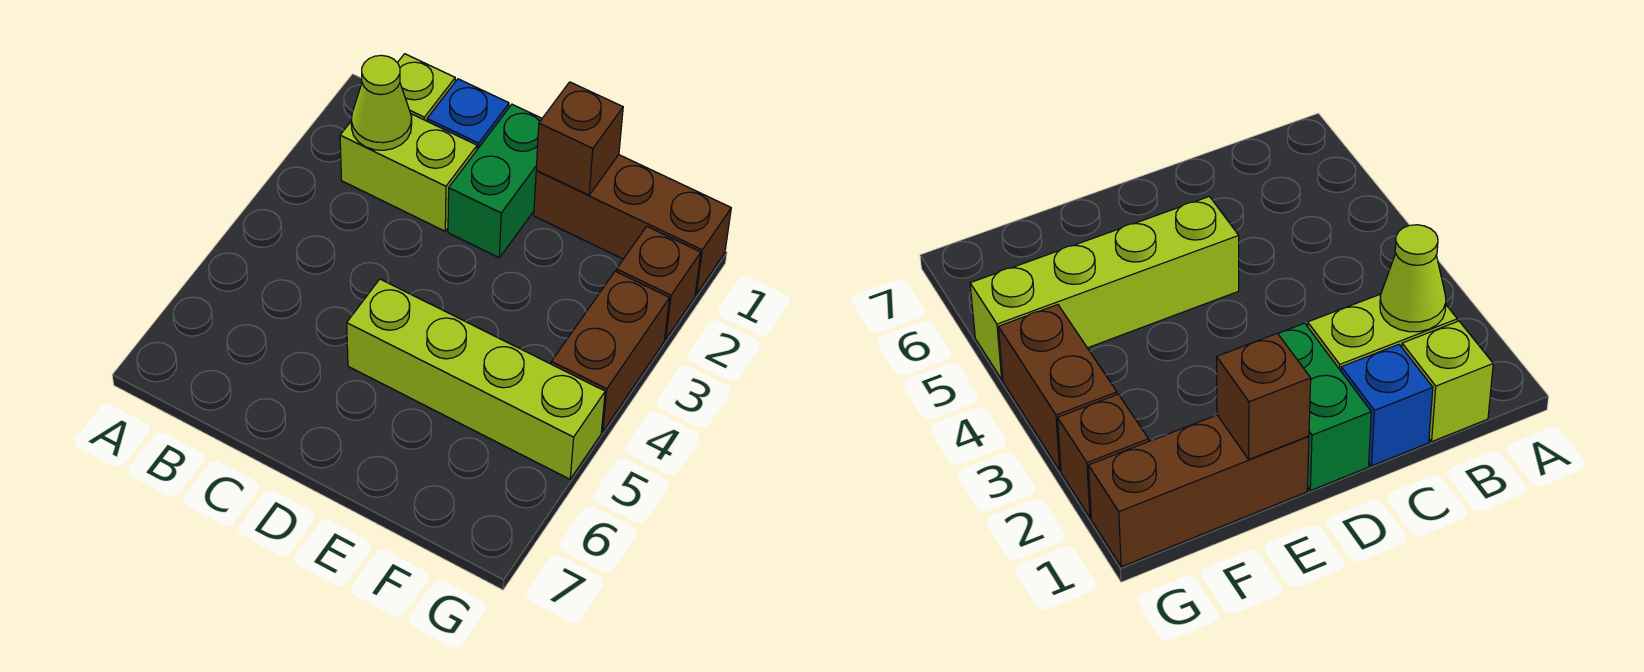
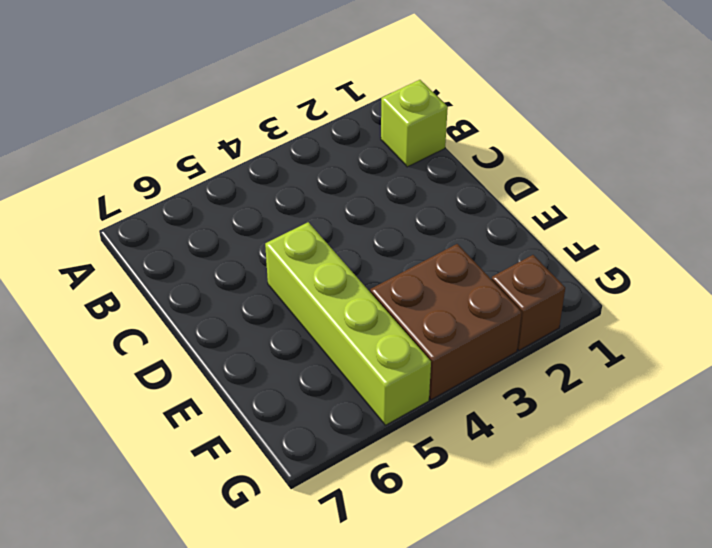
brown 2x2 brick [370,244,522,400] -> brown 1x2 brick [551,271,670,432]
none -> lime 1x2 brick [340,114,477,231]
none -> blue 1x1 brick [427,79,509,149]

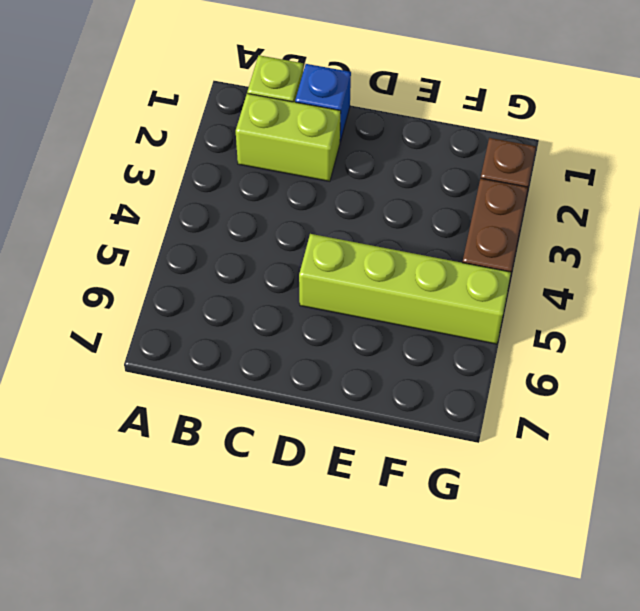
none -> green 1x2 brick [448,104,542,258]
none -> brown 1x3 brick [534,155,731,294]

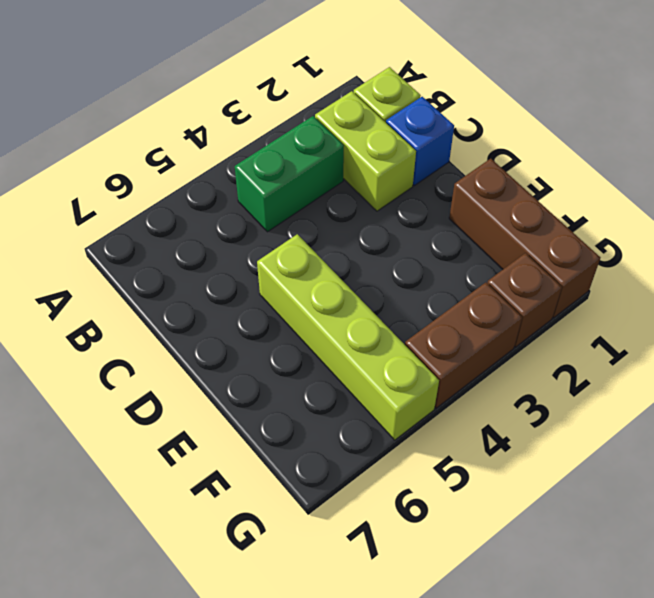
green 1x2 brick [235,116,344,232] -> green 1x2 brick moved to [448,104,542,258]
none -> lime 1x1 cone [351,55,412,150]
none -> brown 1x1 brick [536,82,623,195]

